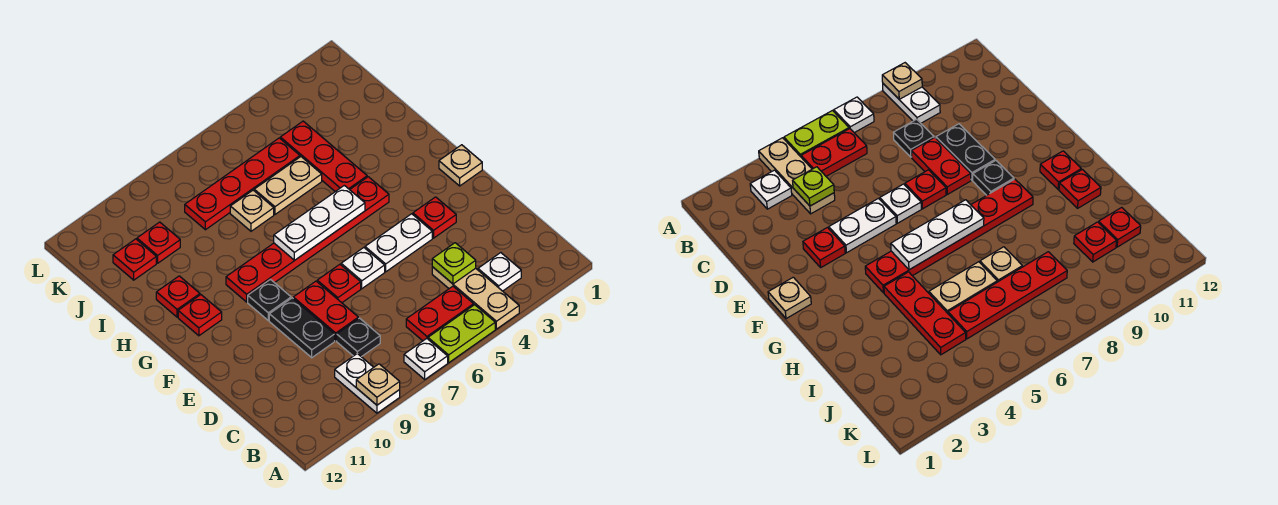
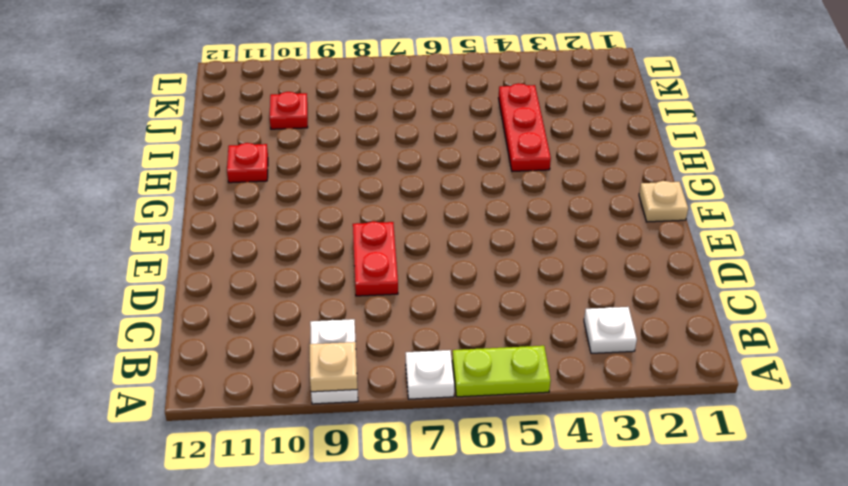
none -> tan 1x3 plate [432,267,519,329]
none -> red 1x2 plate [406,286,474,341]
none -> black 1x1 plate [337,318,380,357]

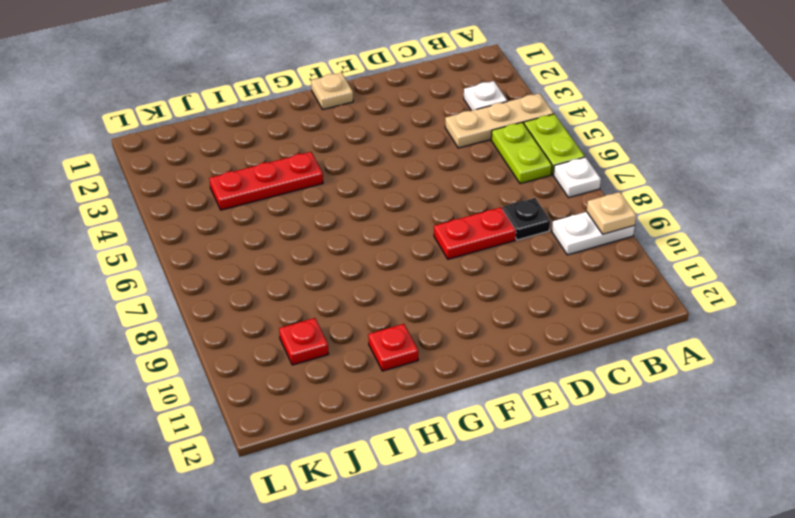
lime 1x2 plate [491,122,552,184] -> red 1x2 plate [406,286,474,341]
none -> black 1x2 plate [269,298,335,358]
none -> red 1x1 plate [413,197,456,238]
none -> white 1x2 plate [365,214,432,272]

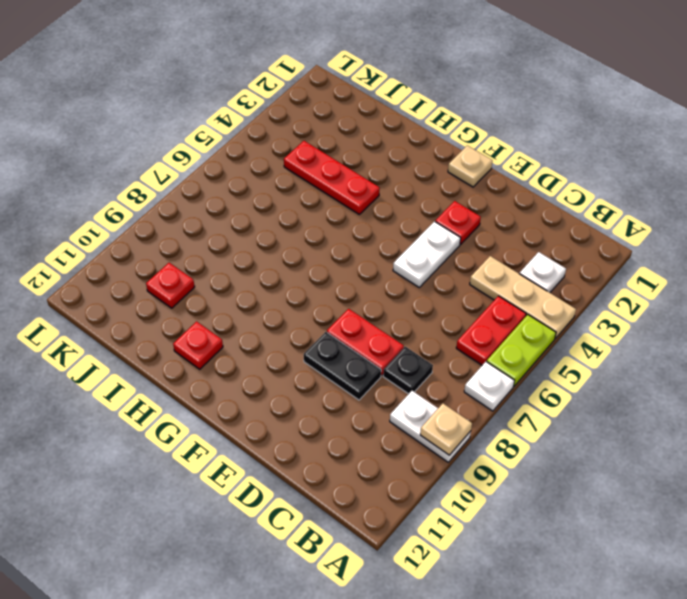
none -> white 1x1 plate [341,248,385,289]
none -> red 1x1 plate [317,264,361,303]
none -> black 1x1 plate [248,279,291,321]

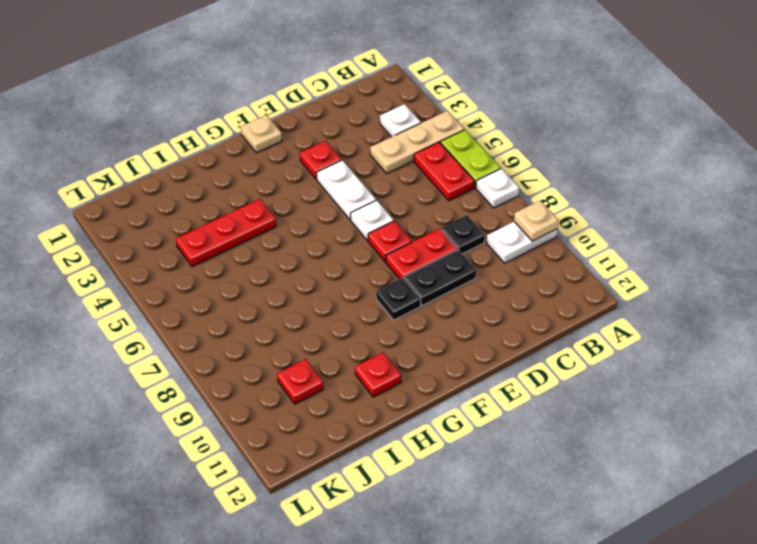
none -> red 1x6 plate [226,177,389,302]
none -> red 1x1 plate [178,295,222,336]
none -> tan 1x2 plate [254,157,322,214]

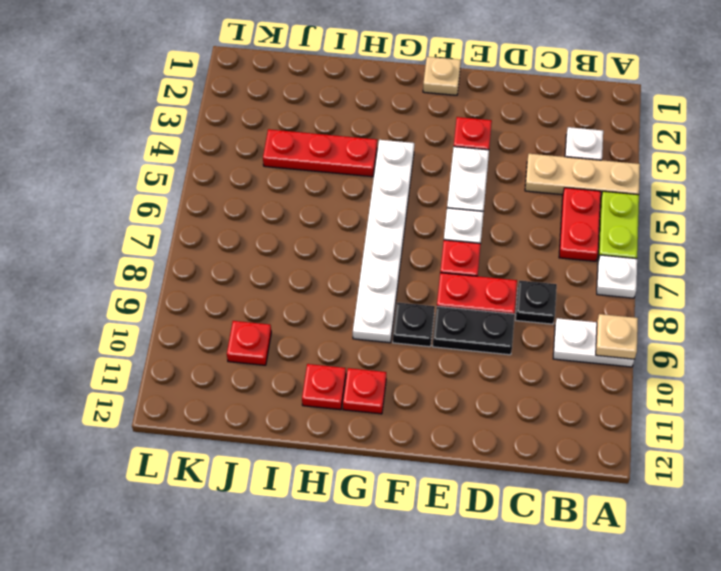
white 1x6 plate [353,140,414,343] -> red 1x6 plate [226,177,389,302]
none -> tan 1x2 plate [254,157,322,214]
none -> tan 1x1 plate [230,190,274,231]
none -> red 1x4 plate [185,138,300,230]

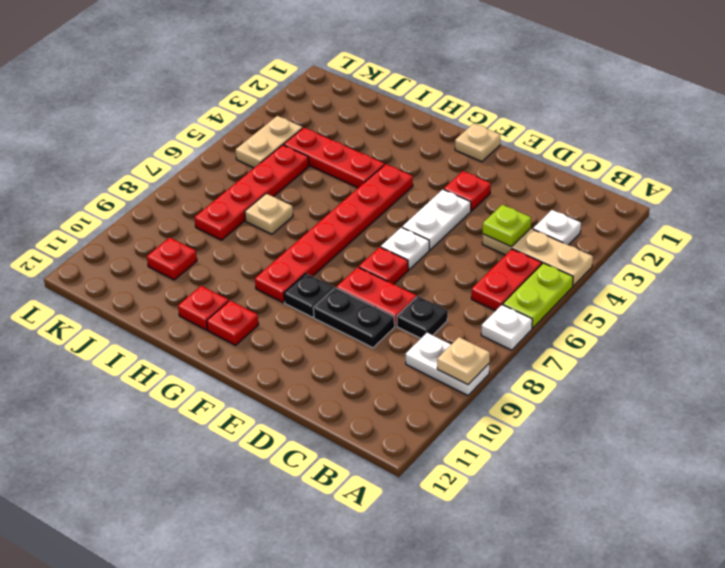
tan 1x2 plate [236,116,303,168] -> tan 1x2 plate moved to [254,157,322,214]
none -> red 1x1 plate [113,239,156,280]
none -> white 1x3 plate [274,185,365,260]

